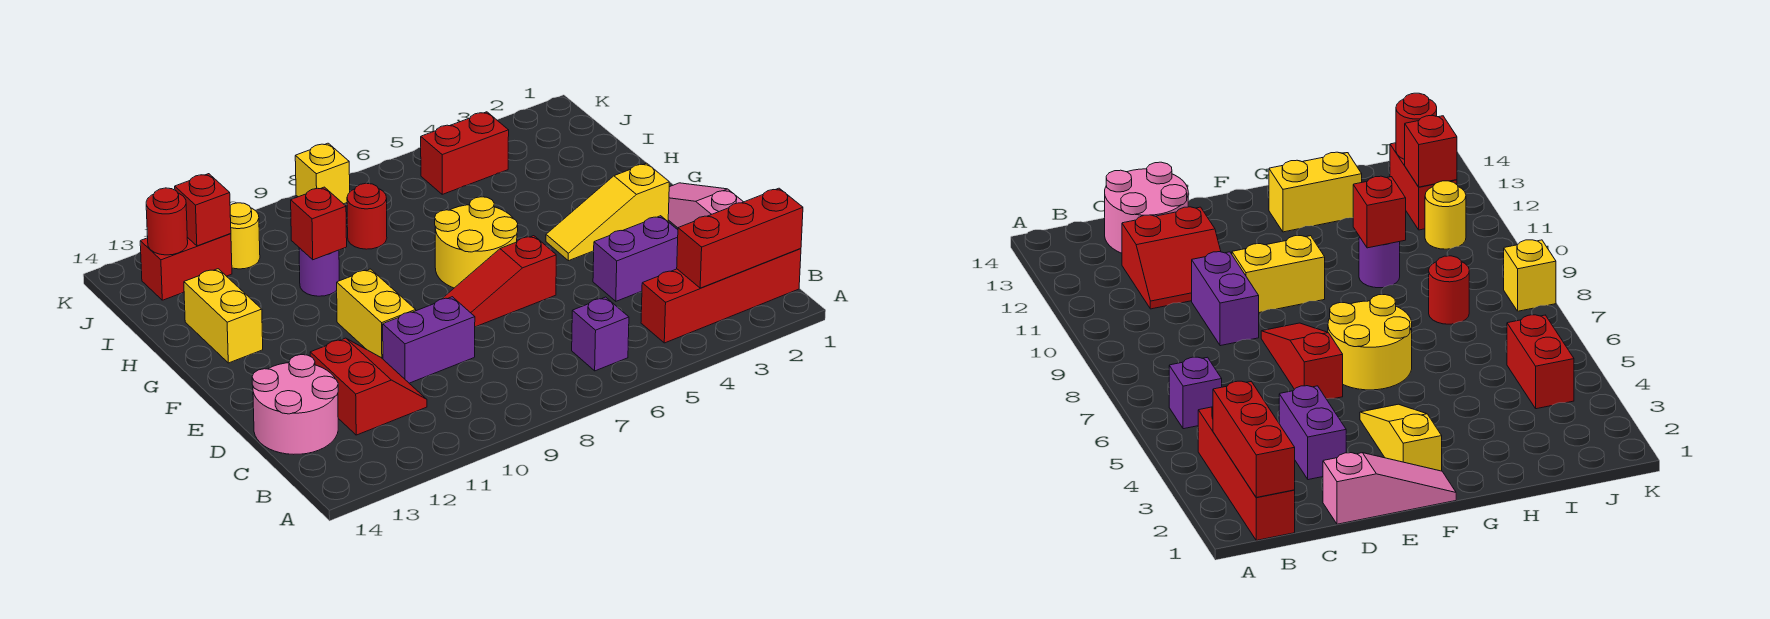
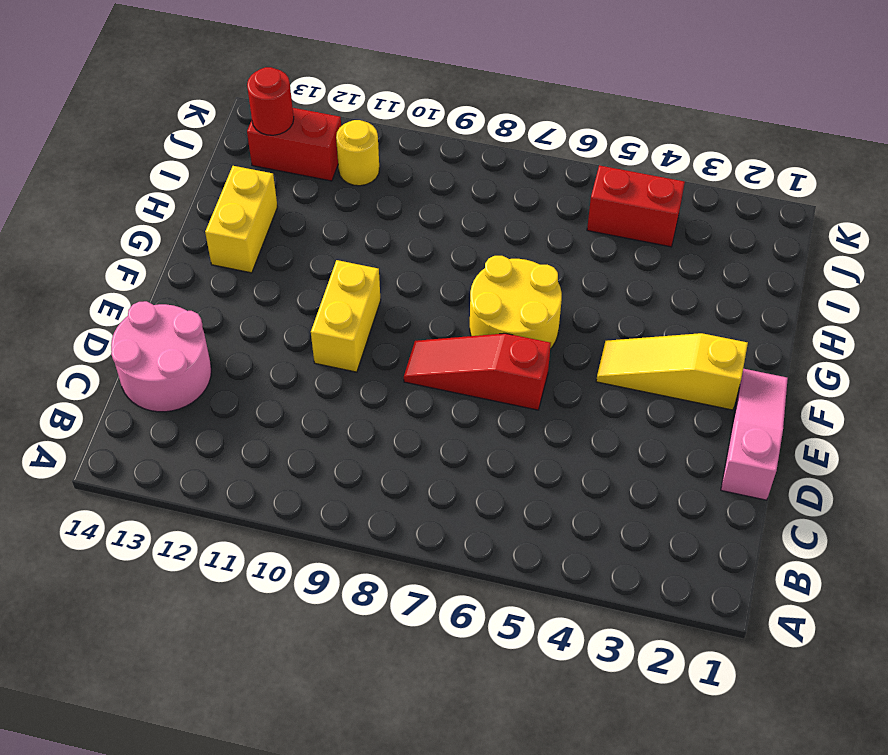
none -> red 1x4 brick [641,248,801,343]
none -> purple 1x1 brick [572,297,629,371]
none -> red 2x2 slope [310,338,427,435]

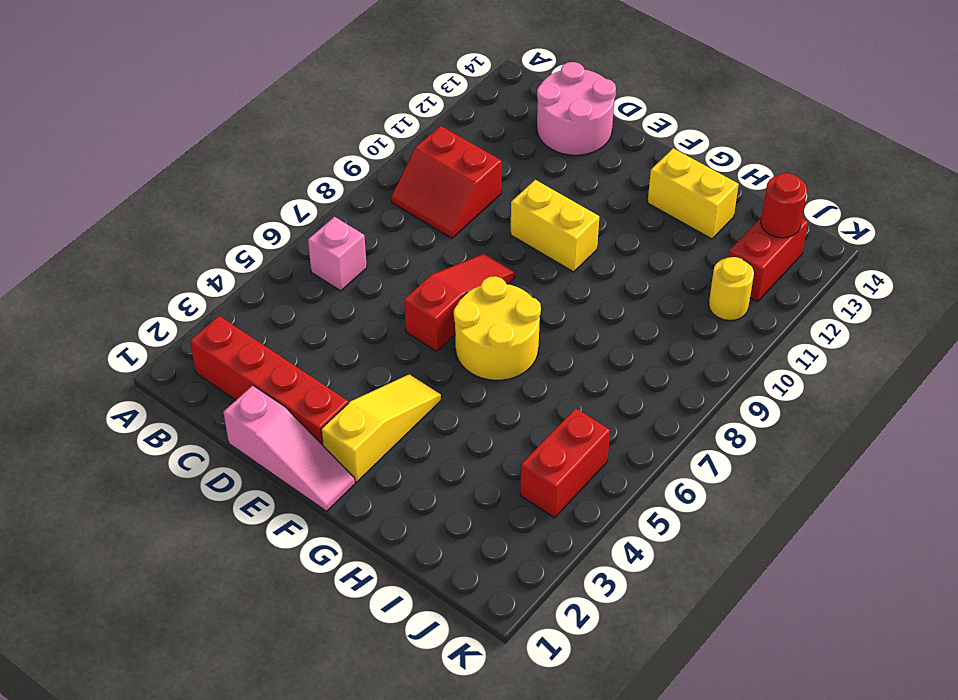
red 1x4 brick [190,316,348,445] -> red 1x4 brick turned to [641,248,801,343]
pink 1x1 brick [308,217,367,291] -> purple 1x1 brick [572,297,629,371]
red 2x2 slope [391,126,502,238] -> red 2x2 slope moved to [310,338,427,435]
none -> purple 1x2 brick [593,216,678,301]
none -> purple 1x2 brick [383,297,475,383]
none -> purple 1x1 round brick [299,248,339,296]

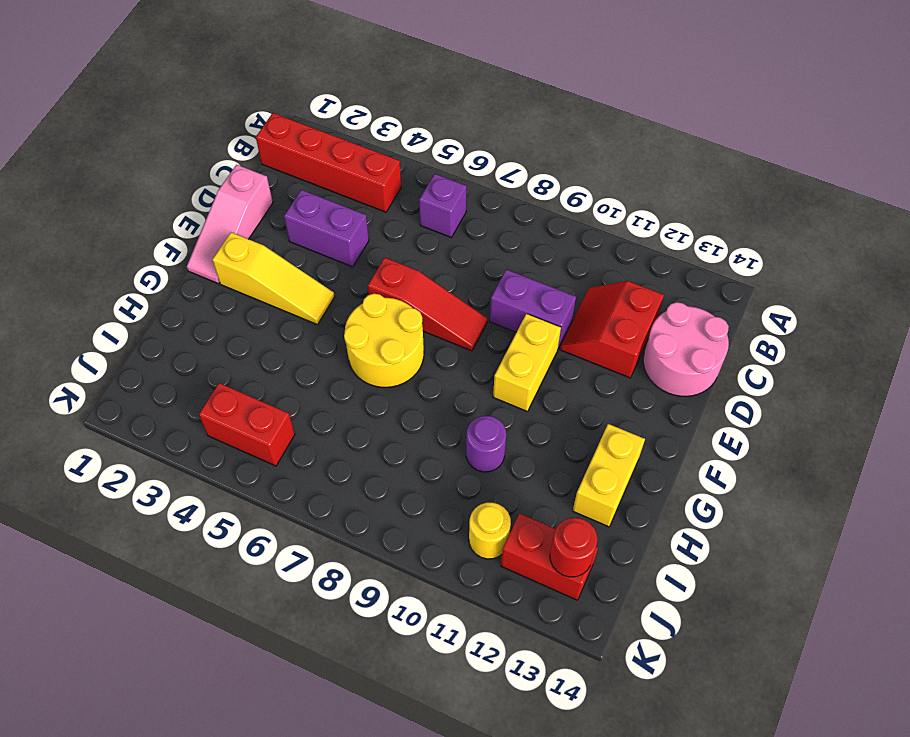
none -> red 1x1 round brick [347,183,387,249]
none -> yellow 1x1 brick [295,143,350,204]
none -> red 1x3 brick [677,188,803,288]

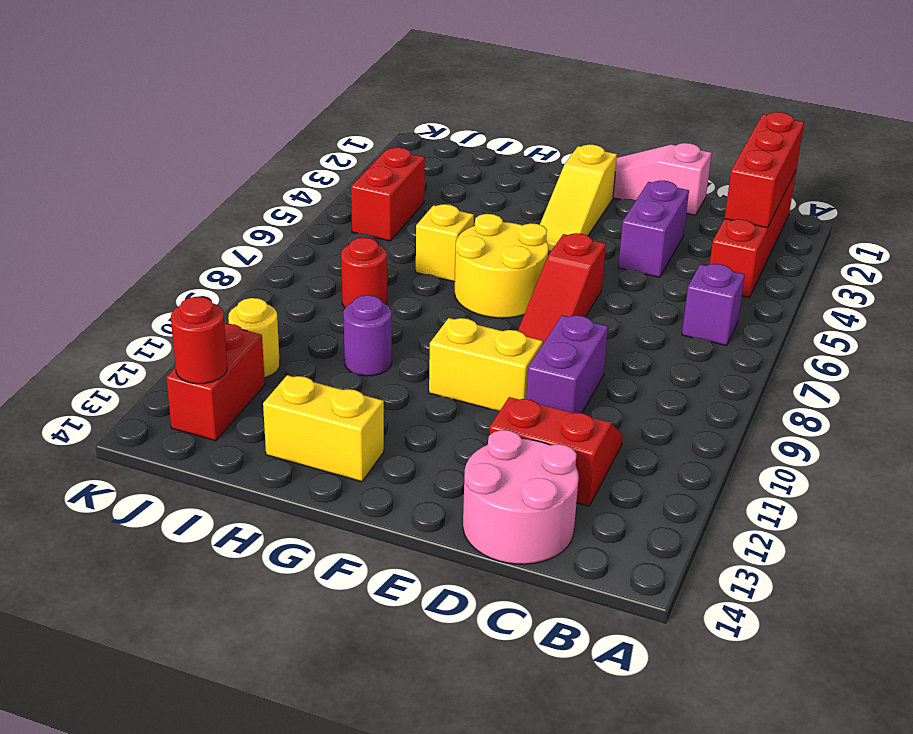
yellow 1x1 brick [416,204,474,282] -> yellow 1x1 brick moved to [295,143,350,204]
none -> red 1x1 brick [291,187,347,260]
none -> red 1x1 brick [175,174,231,246]

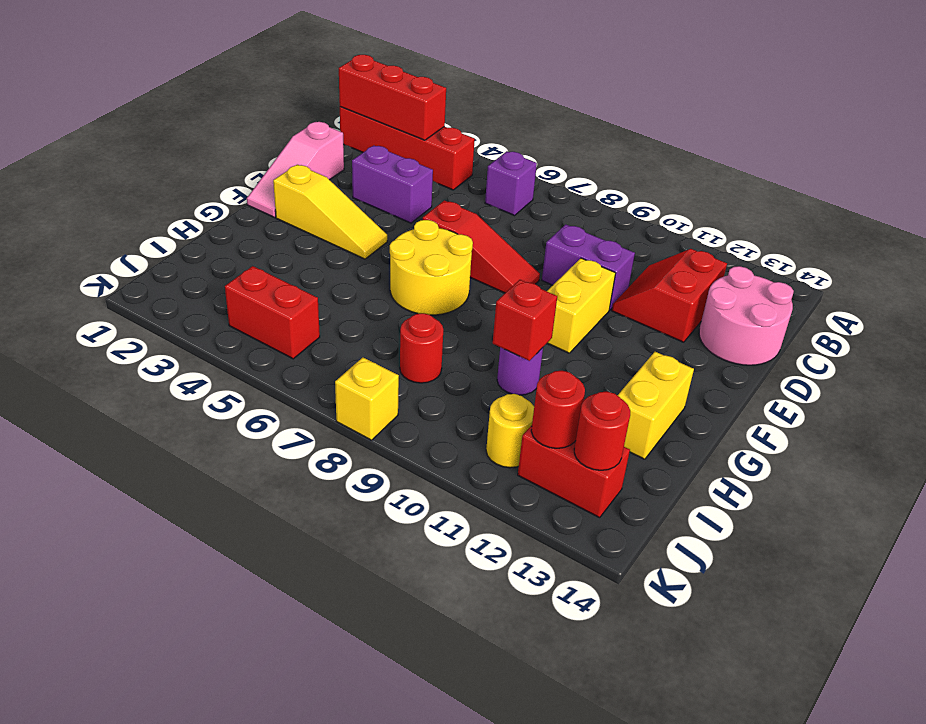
red 1x1 round brick [531,371,585,448] -> red 1x1 brick [175,174,231,246]

